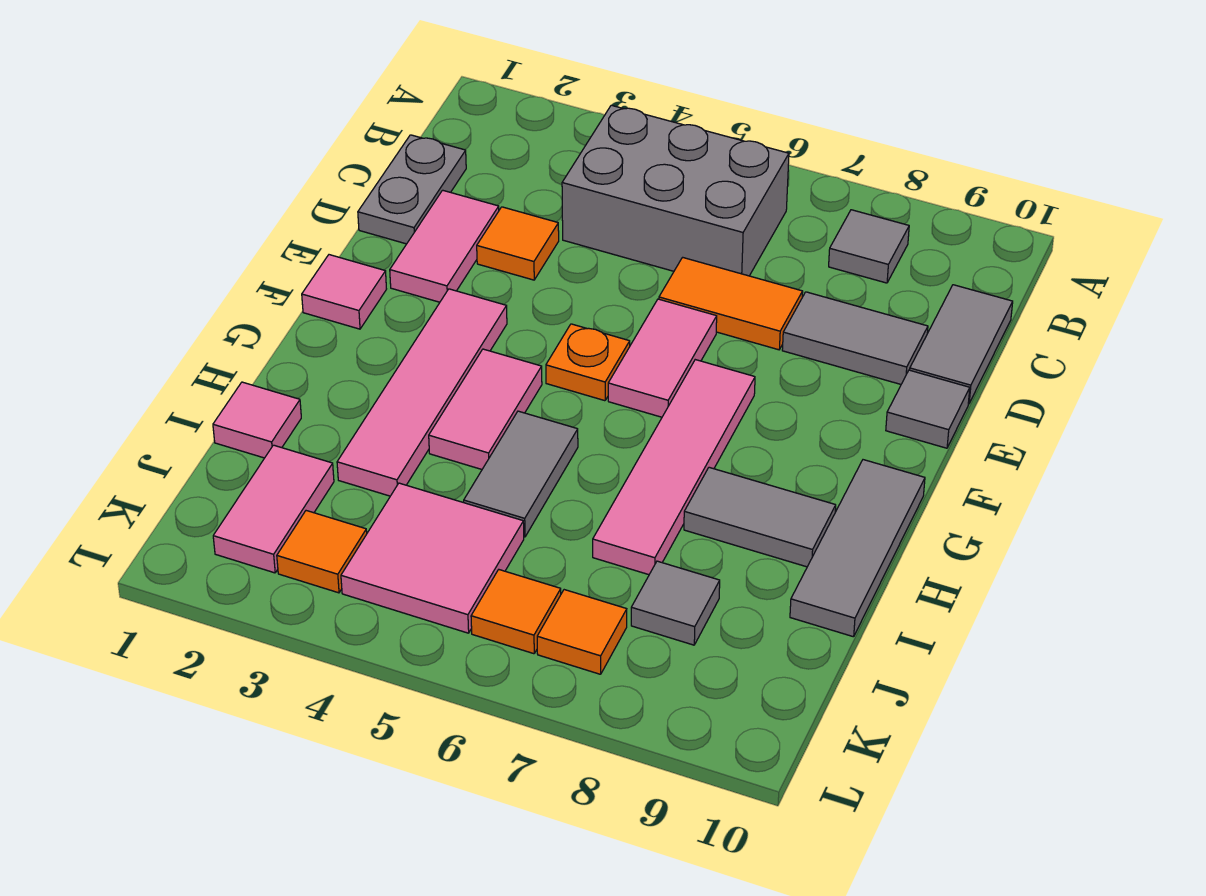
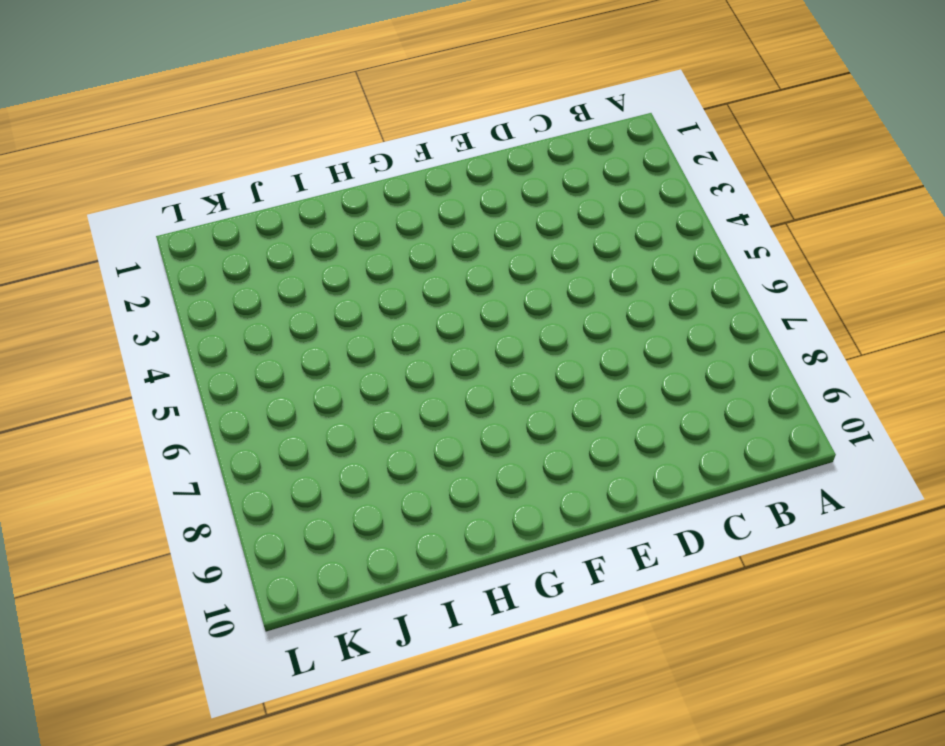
none -> grey 2x3 brick [562,105,789,276]
none -> grey 1x1 tile [829,210,909,283]
none -> grey 1x2 plate [358,135,466,244]

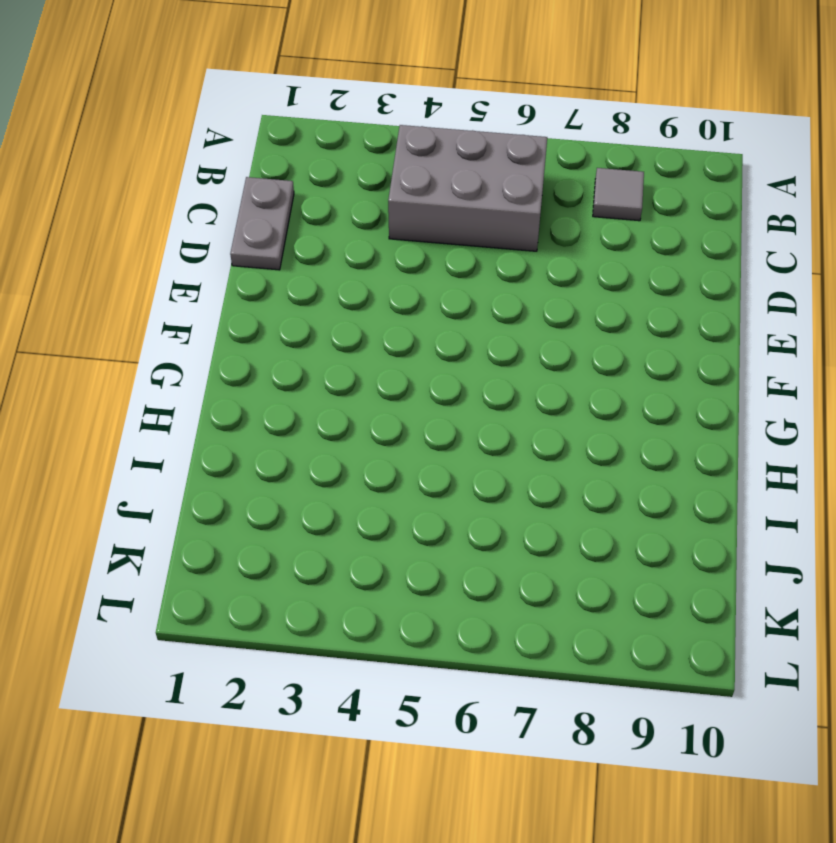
none -> grey 1x2 tile [910,285,1013,404]
none -> pink 1x2 tile [390,190,499,302]
none -> orange 1x1 tile [477,207,559,280]

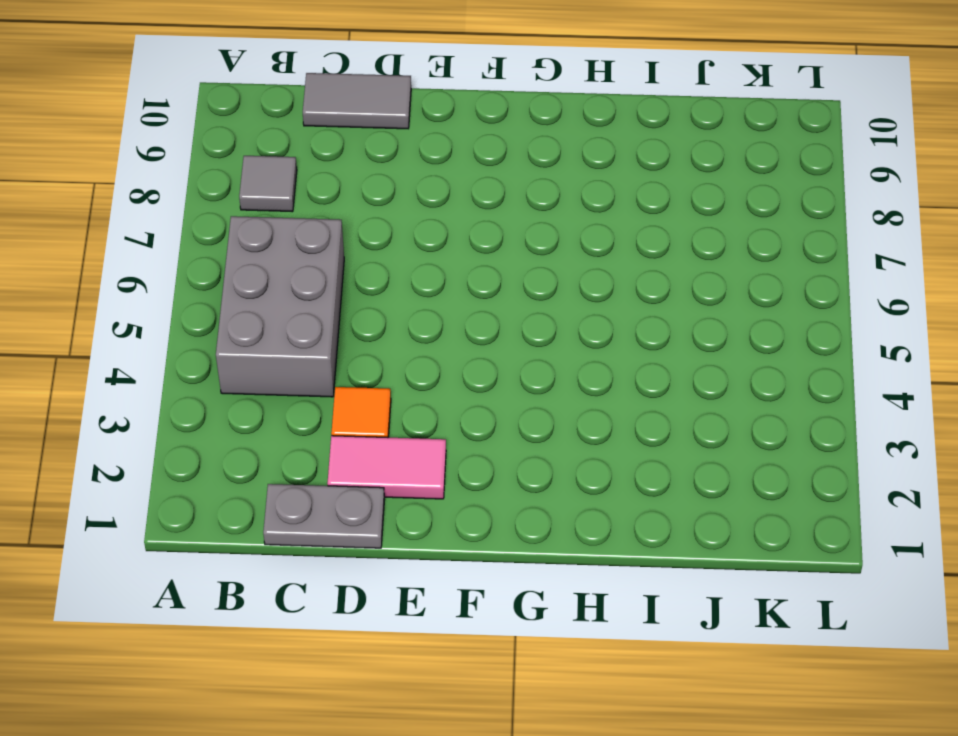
none -> orange 1x2 tile [659,257,803,350]
none -> grey 1x2 tile [782,292,928,384]
none -> pink 1x2 tile [608,299,717,417]

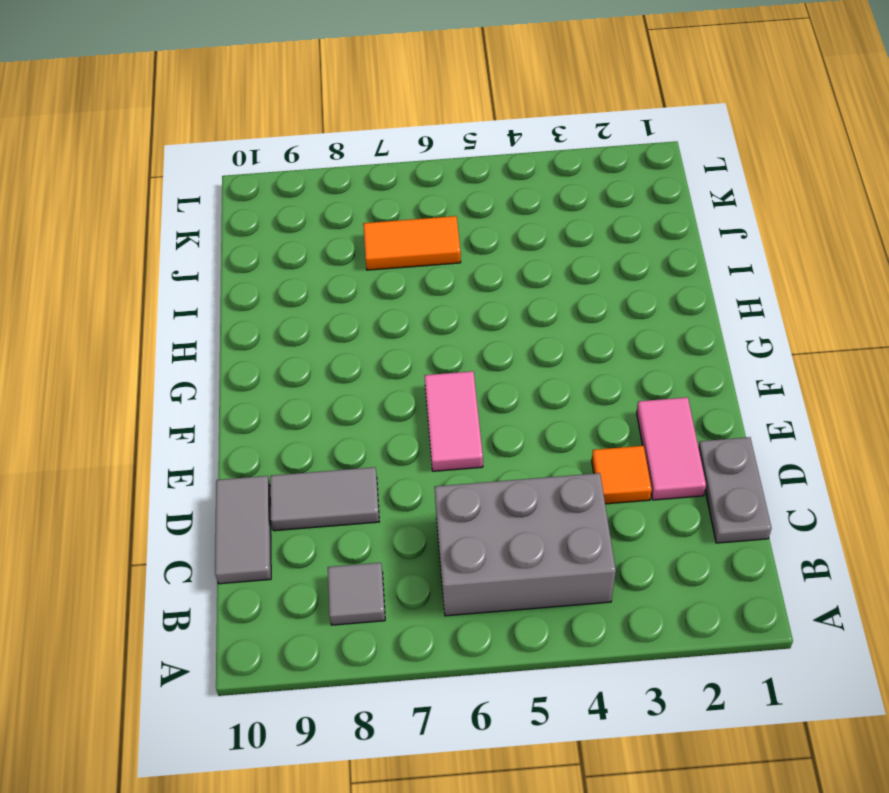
orange 1x2 tile [363,216,461,270] -> orange 1x2 tile moved to [659,257,803,350]
none -> grey 1x1 tile [886,370,970,448]
none -> pink 1x1 tile [302,255,386,329]
none -> pink 1x4 tile [337,289,507,496]

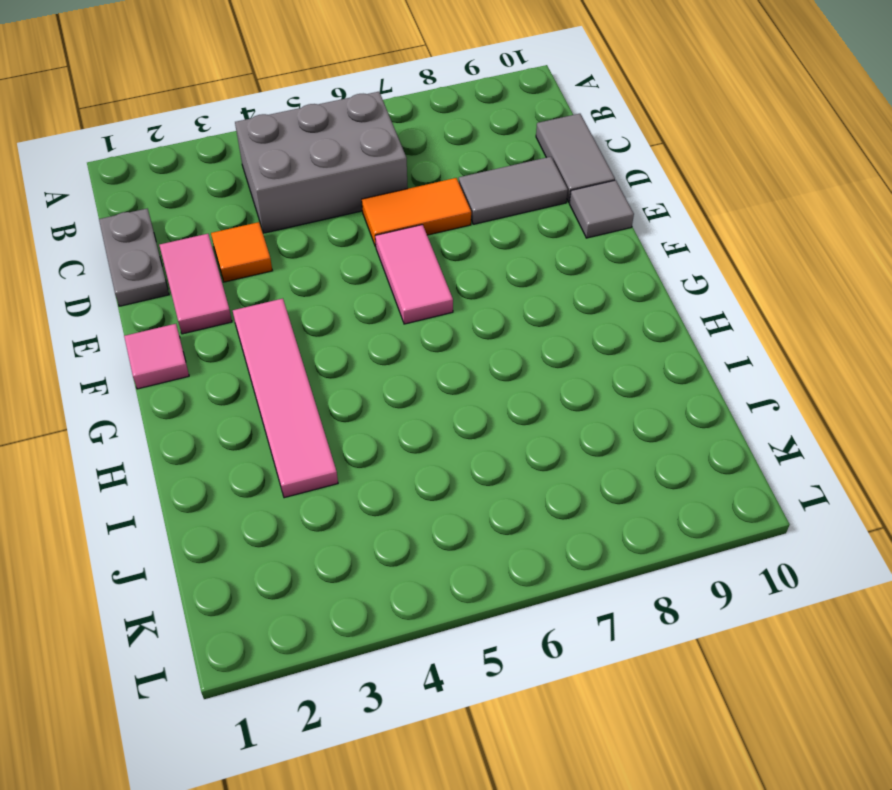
none -> grey 1x1 tile [829,210,909,283]
none -> orange 1x1 plate [546,324,630,401]
none -> pink 1x4 tile [593,360,755,575]

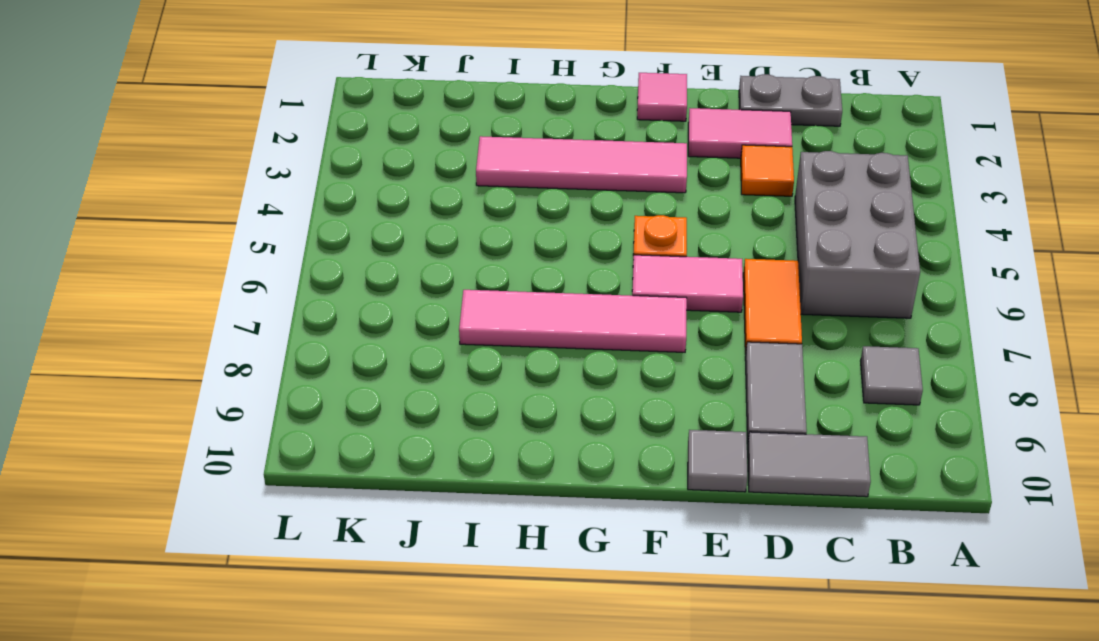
none -> pink 1x2 tile [429,349,542,469]
none -> grey 1x3 tile [790,460,925,637]
none -> grey 1x2 tile [464,411,578,537]

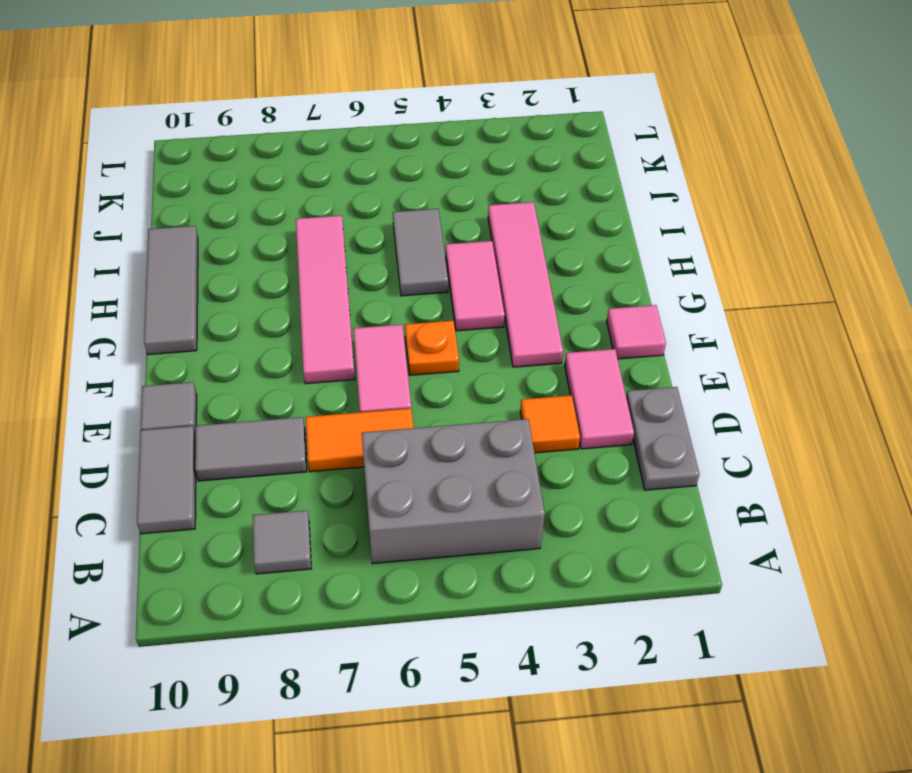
none -> grey 1x2 tile [684,467,836,567]
none -> pink 1x1 tile [213,382,301,458]
none -> pink 1x2 tile [213,445,334,573]

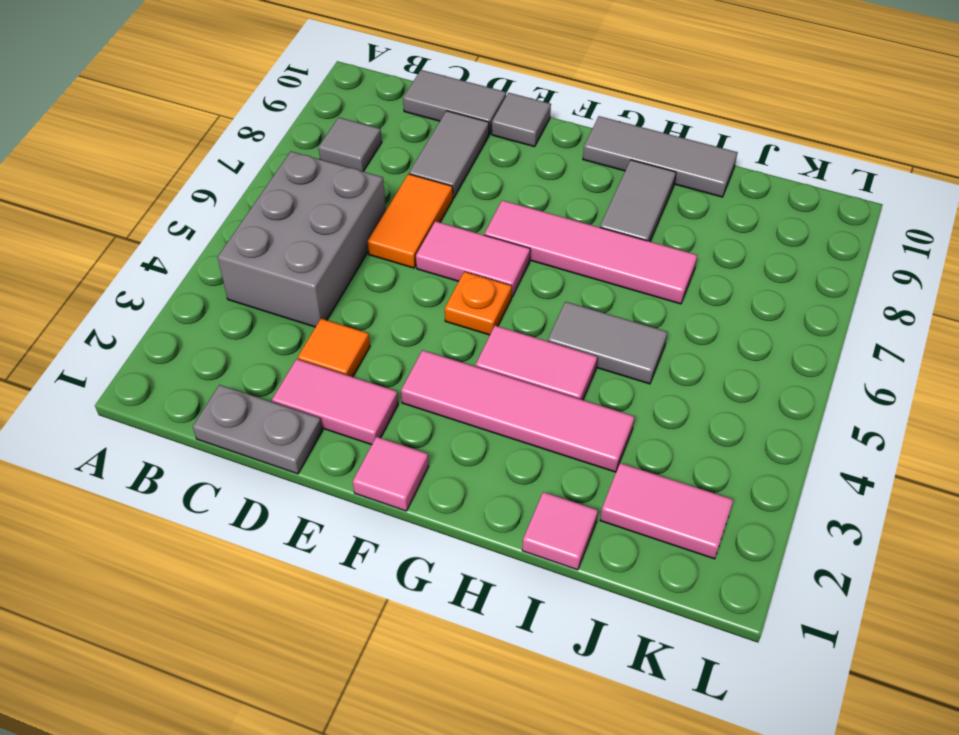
none -> pink 2x2 tile [341,483,524,633]
none -> grey 1x1 tile [631,561,720,645]
none -> orange 1x1 tile [277,511,367,593]

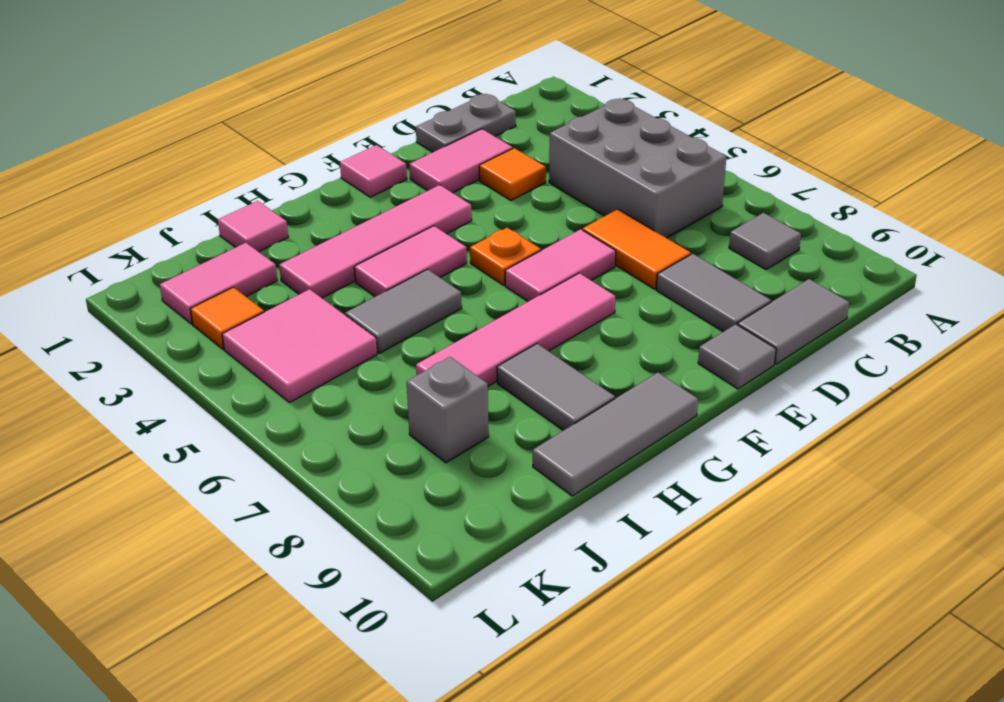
grey 1x1 brick [407,357,489,463] -> grey 1x1 tile [631,561,720,645]
none -> orange 1x1 tile [471,570,561,654]
none -> orange 1x1 tile [537,590,627,674]

